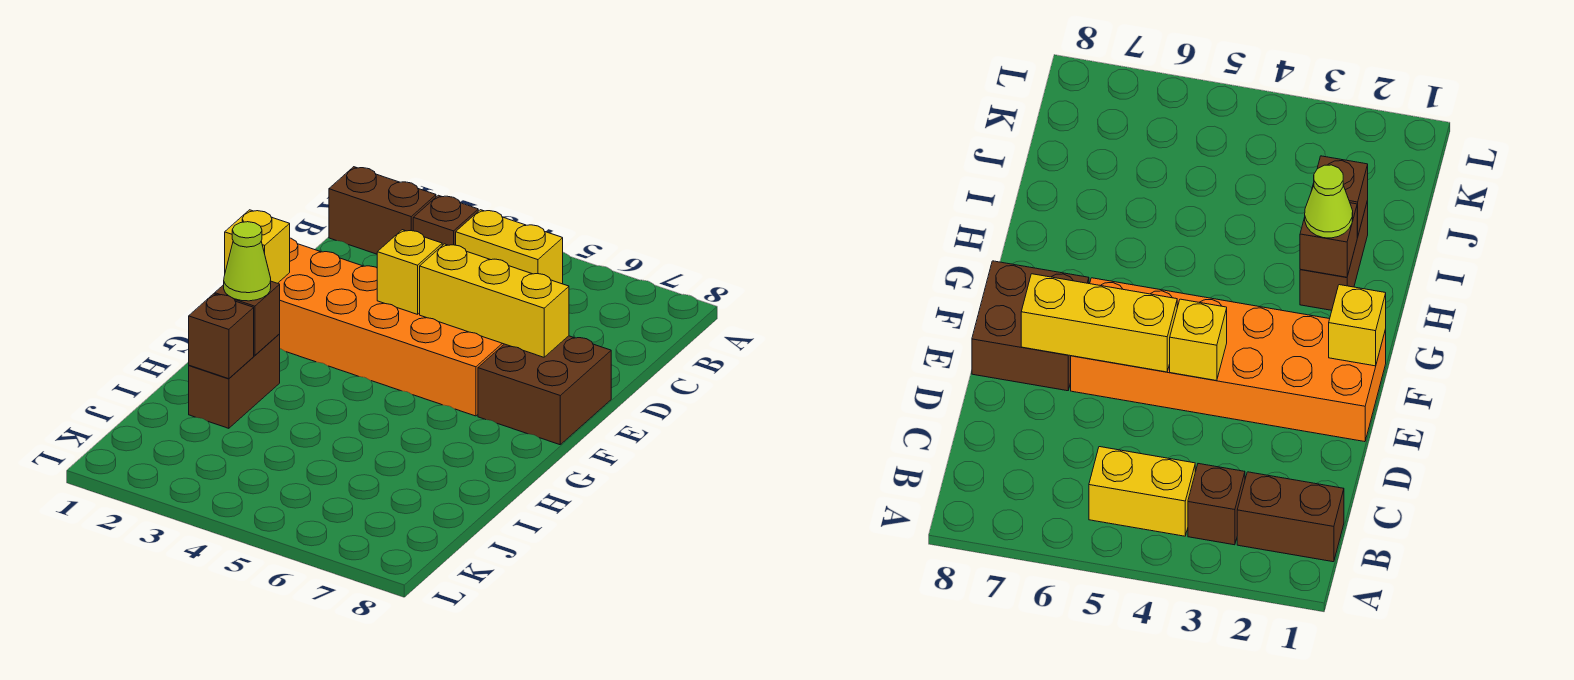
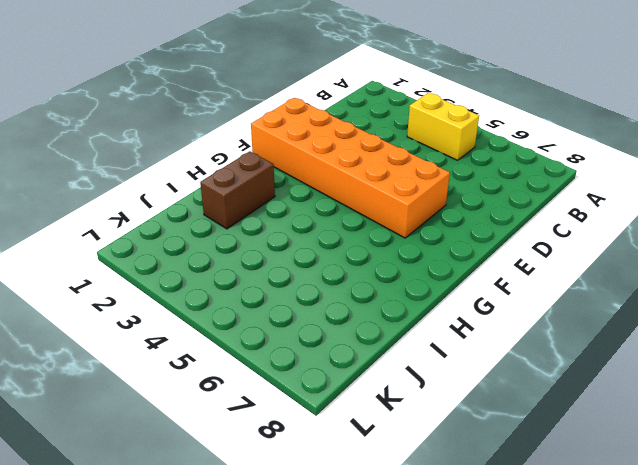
none -> brown 1x2 brick [329,167,436,254]
none -> brown 1x1 brick [413,195,478,246]
none -> brown 2x2 brick [478,336,611,445]

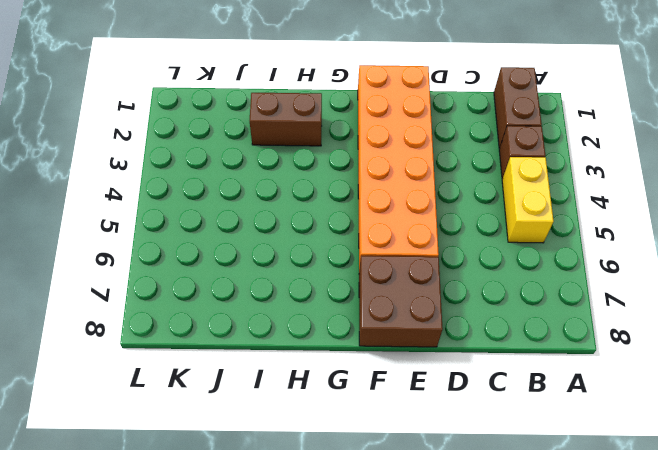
none -> yellow 1x1 brick [377,230,442,314]
none -> yellow 1x3 brick [420,244,569,357]
none -> yellow 1x1 brick [225,210,290,283]

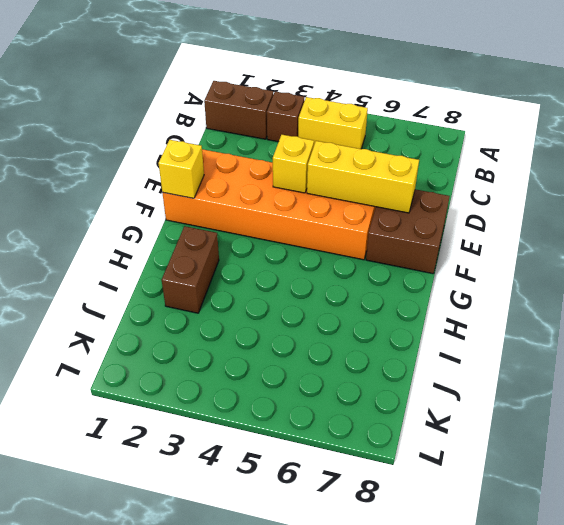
none -> brown 1x1 brick [215,281,280,355]
none -> brown 1x1 brick [189,294,254,379]
none -> lime 1x1 cone [224,222,271,301]

